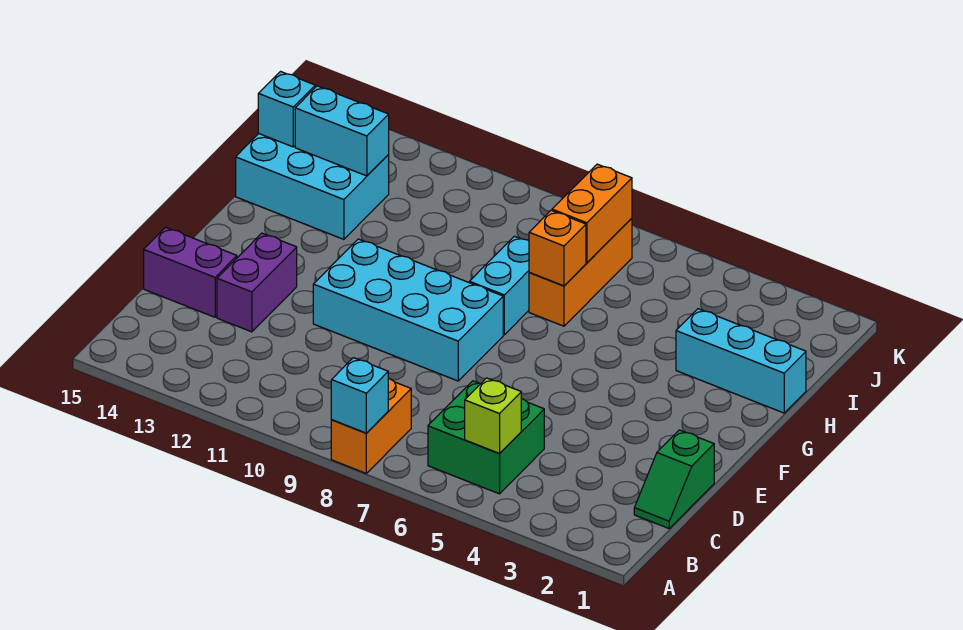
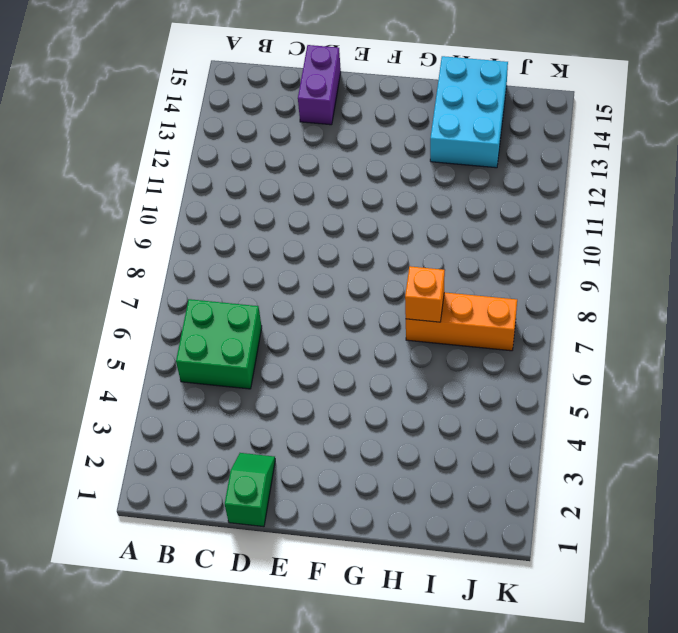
green 1x2 slope [225,453,275,527] -> green 1x2 slope turned to [634,430,714,528]
none -> orange 1x2 brick [331,378,411,473]
none -> purple 1x2 brick [217,233,297,332]
none -> cyan 2x4 brick [313,239,503,381]

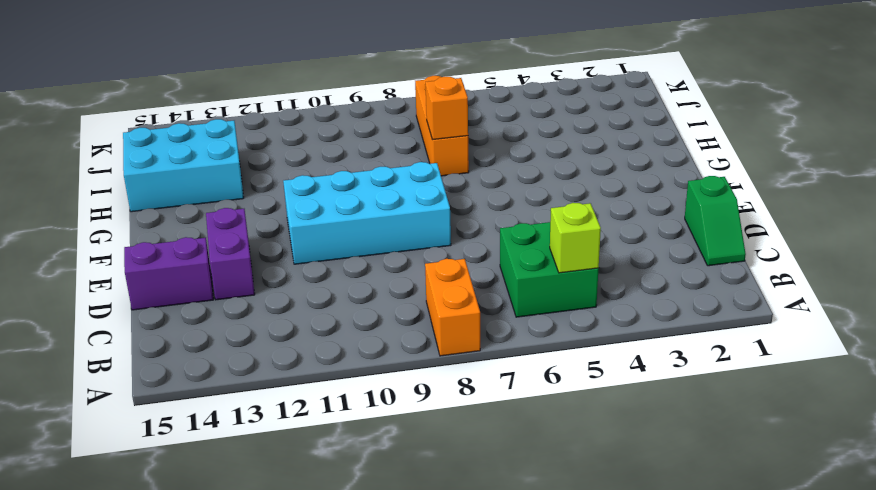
none -> cyan 1x2 brick [469,236,529,335]
none -> cyan 1x3 brick [676,309,806,413]
none -> cyan 1x1 brick [331,358,388,433]

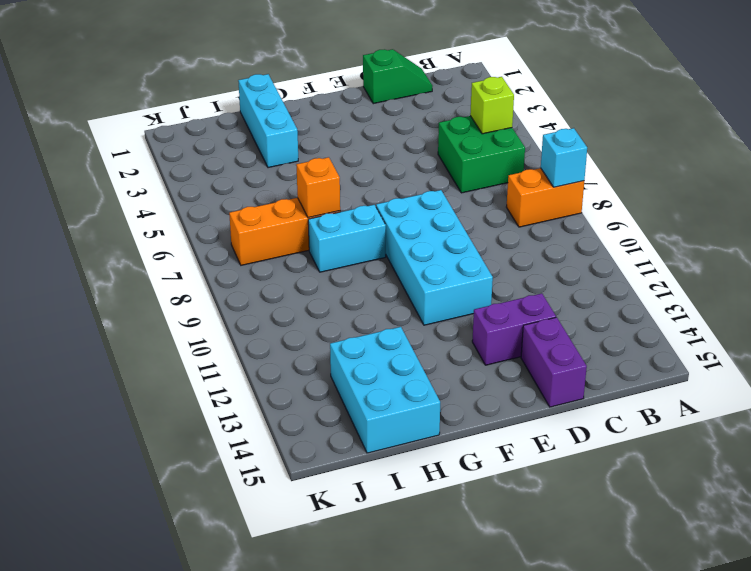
none -> orange 1x2 brick [552,164,632,263]
none -> cyan 1x2 brick [295,86,389,176]
none -> cyan 1x1 brick [258,72,315,147]

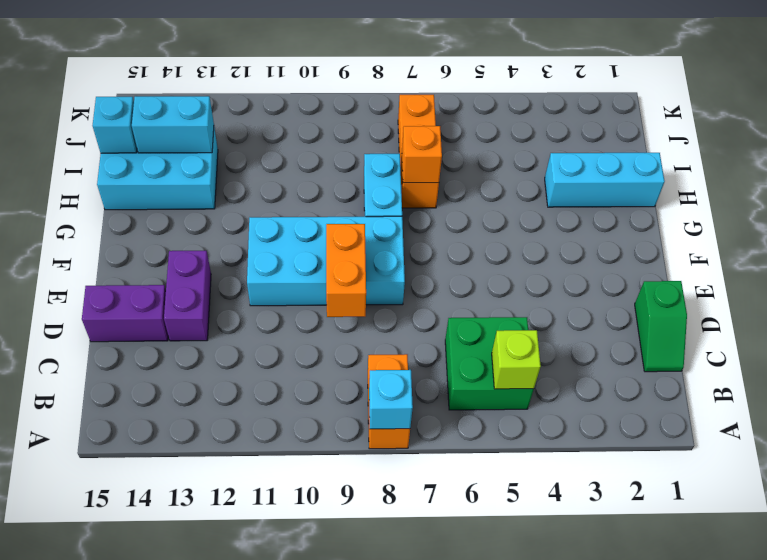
orange 1x2 brick [326,224,366,317] -> orange 1x2 brick moved to [552,164,632,263]

